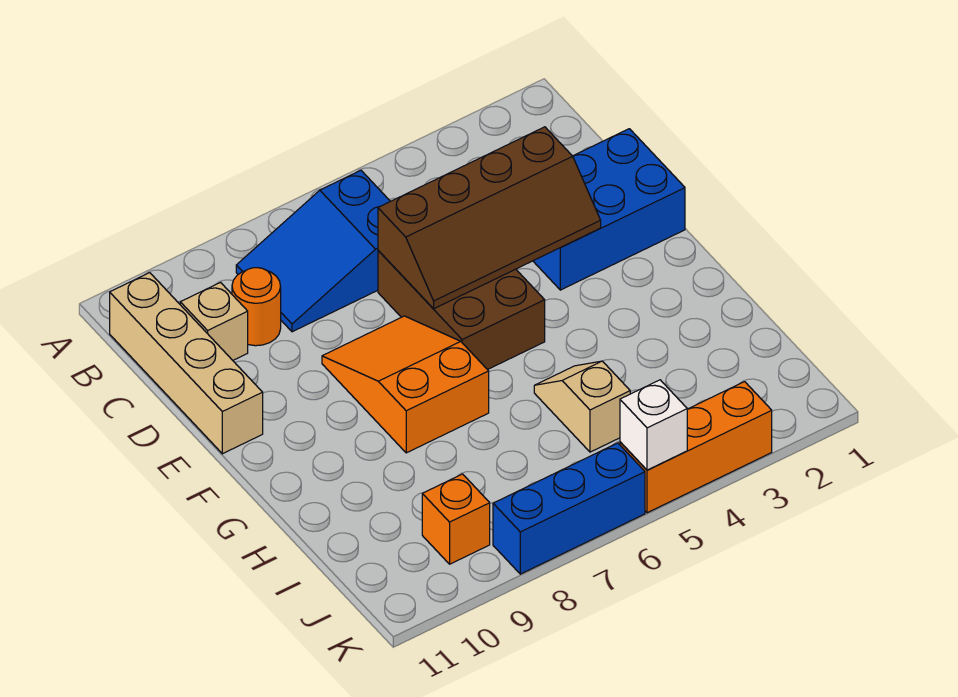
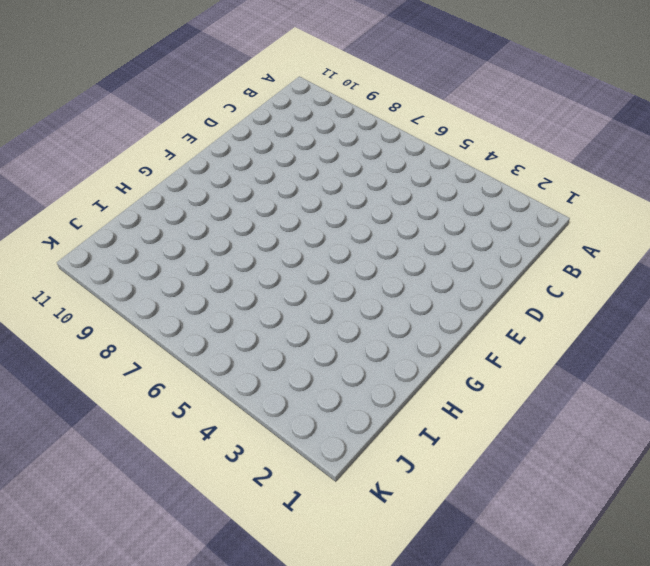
none -> blue 2x3 slope [236,170,390,332]
none -> tan 1x4 brick [110,273,263,454]
none -> orange 1x1 round brick [232,268,281,346]

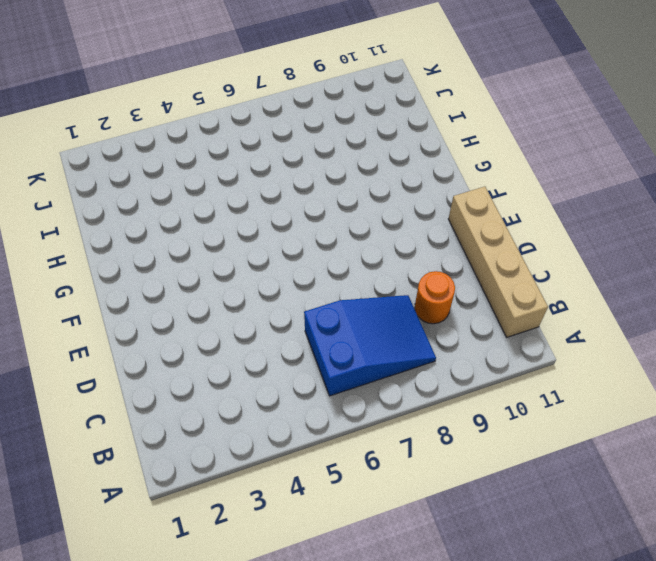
none -> tan 1x1 brick [180,283,248,360]
none -> blue 2x3 brick [533,129,685,290]
none -> brown 2x3 brick [378,250,545,370]

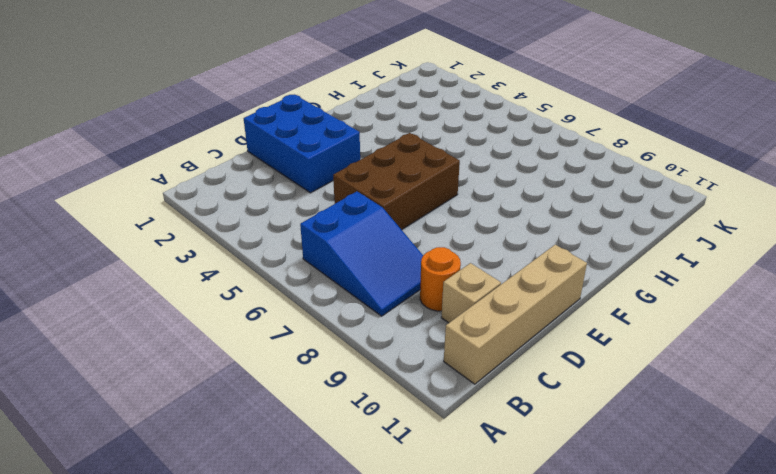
none -> orange 2x3 slope [322,316,489,453]
none -> tan 1x2 slope [534,361,630,452]
none -> orange 1x1 brick [422,474,490,564]

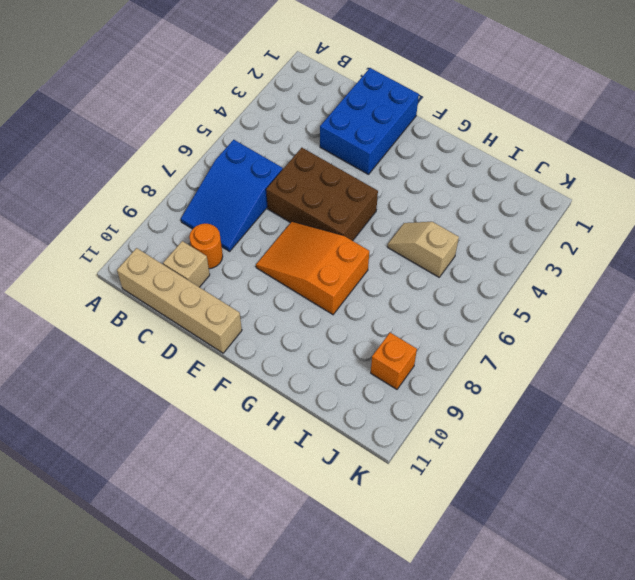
none -> orange 1x3 brick [620,382,772,513]
none -> blue 1x3 brick [493,443,645,574]
none -> brown 2x4 slope [378,127,601,309]

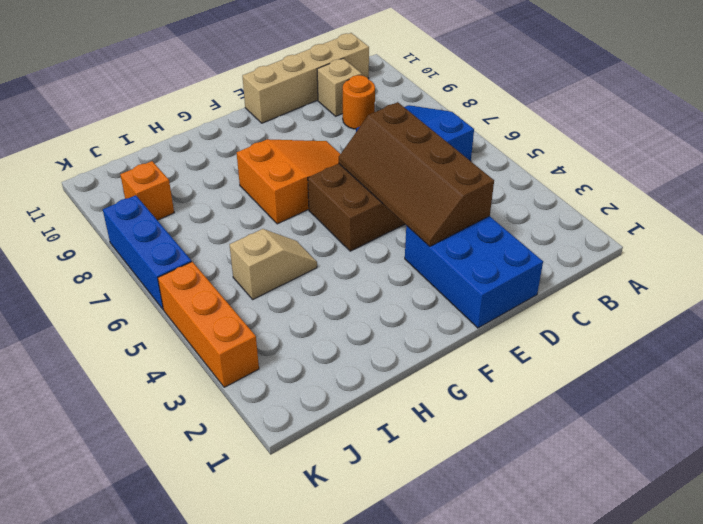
none -> white 1x1 brick [620,380,687,470]

